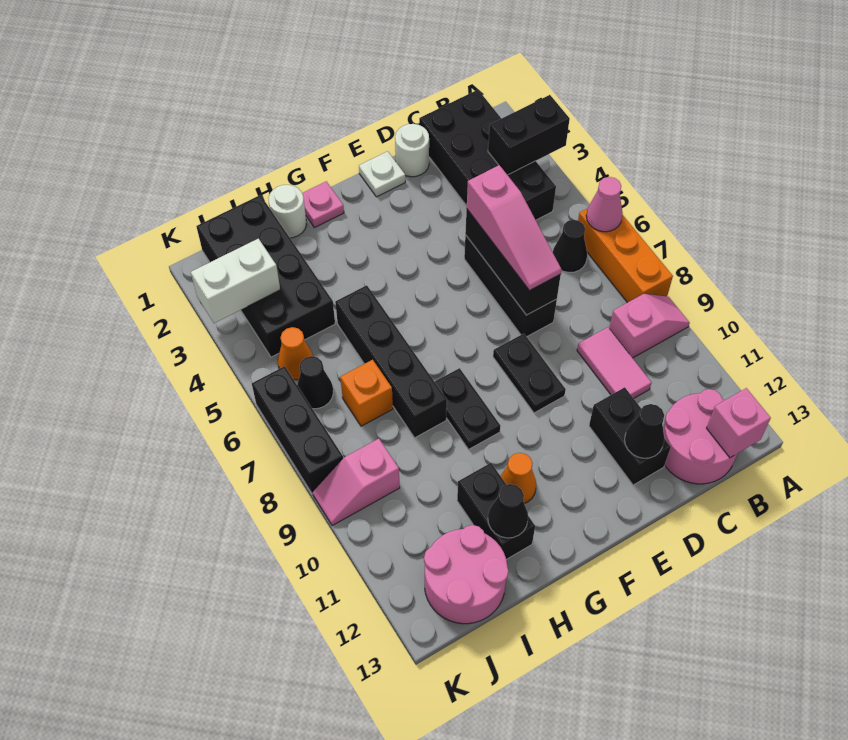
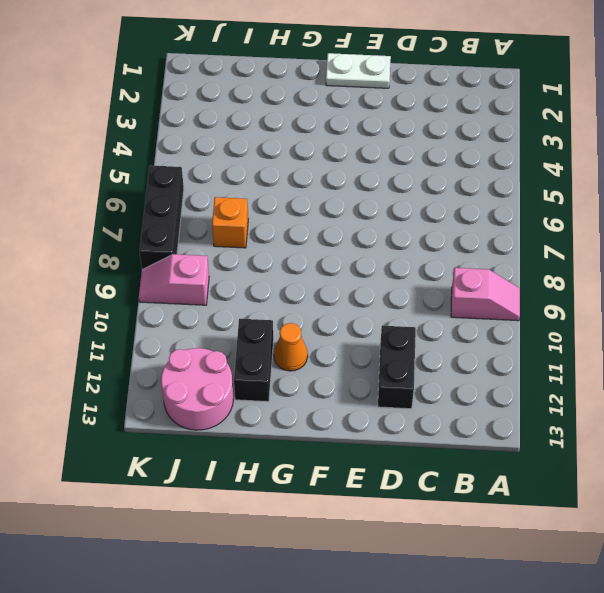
white 1x2 plate [326,53,391,88] -> white 1x1 plate [359,151,405,197]
none -> orange 1x3 brick [578,208,673,303]
none -> black 2x4 brick [419,90,556,220]
none -> black 1x1 cone [553,220,587,273]
none -> pink 2x2 round brick [663,389,737,484]

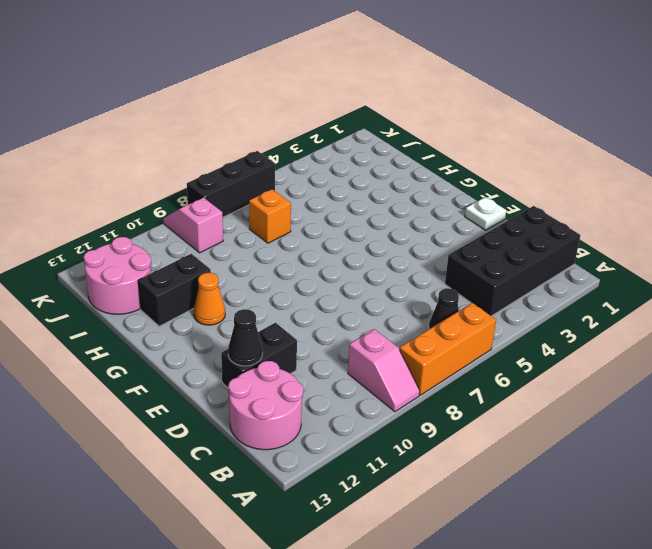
none -> pink 1x2 tile [577,327,651,398]
none -> white 1x1 round brick [395,124,429,177]
none -> black 1x3 brick [464,235,557,337]
none -> black 1x2 plate [493,334,566,413]

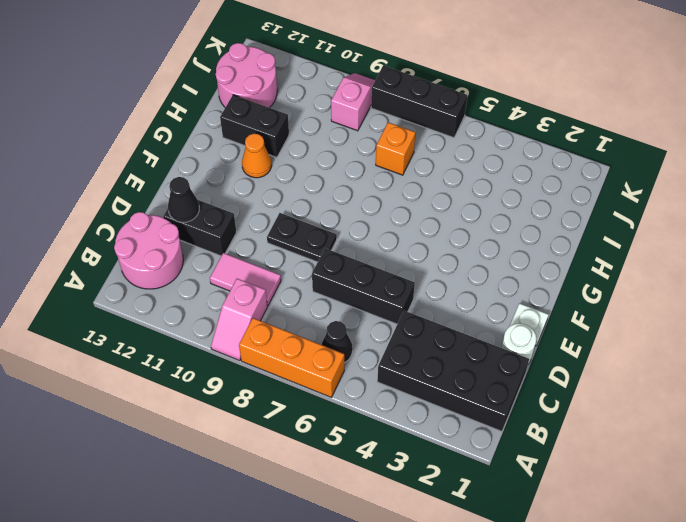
none -> pink 1x1 plate [302,181,344,228]
none -> black 1x2 plate [435,368,500,449]
none -> white 1x1 round brick [268,185,307,238]
none -> black 1x4 brick [335,285,447,438]

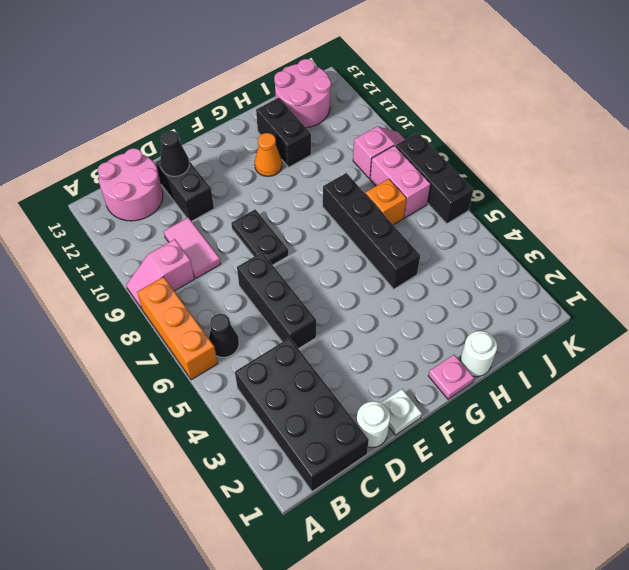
pink 1x2 brick [370,146,430,218] -> none
none -> black 1x2 plate [435,368,500,449]
none -> black 2x4 brick [197,195,335,357]
none -> orange 1x1 cone [278,327,314,380]
none -> black 1x1 cone [297,356,333,409]

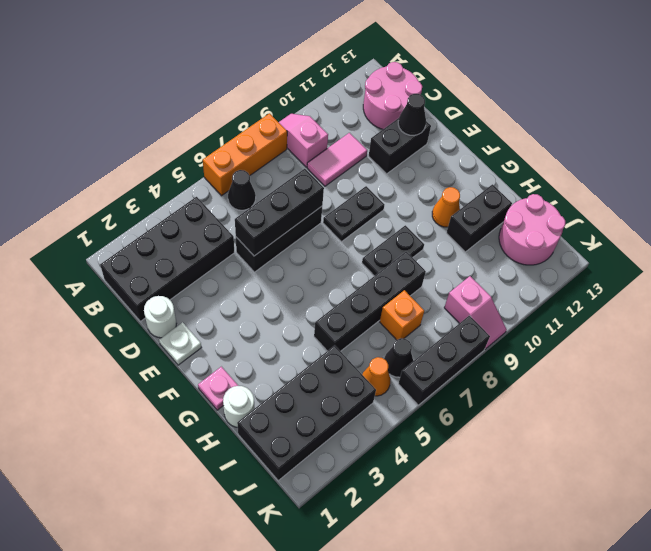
none -> black 1x2 brick [488,95,570,175]
none -> pink 1x1 cone [586,177,623,232]
none -> pink 1x1 brick [707,388,771,458]
none -> black 1x1 cone [488,484,528,538]

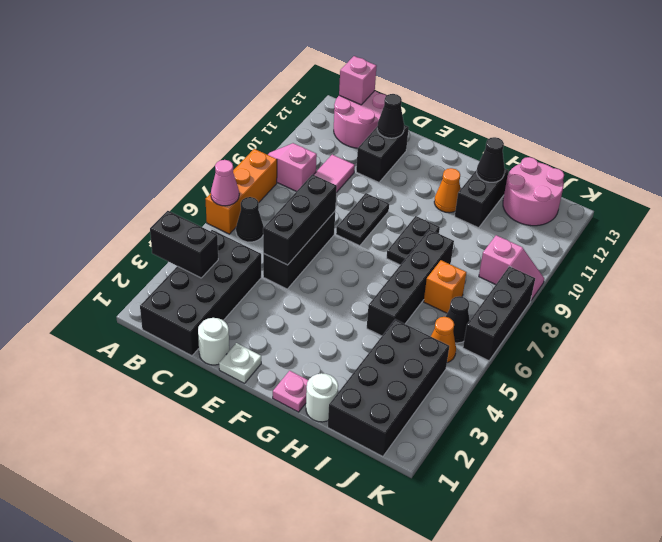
none -> white 1x2 brick [191,239,280,323]
none -> pink 1x3 slope [467,165,561,291]

